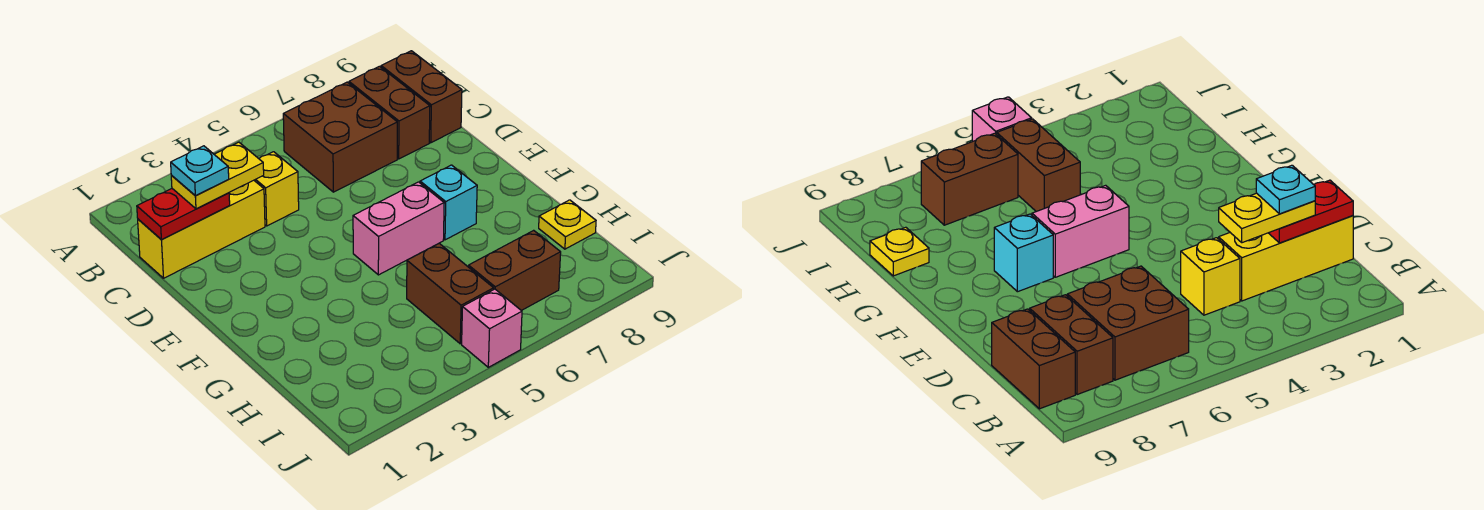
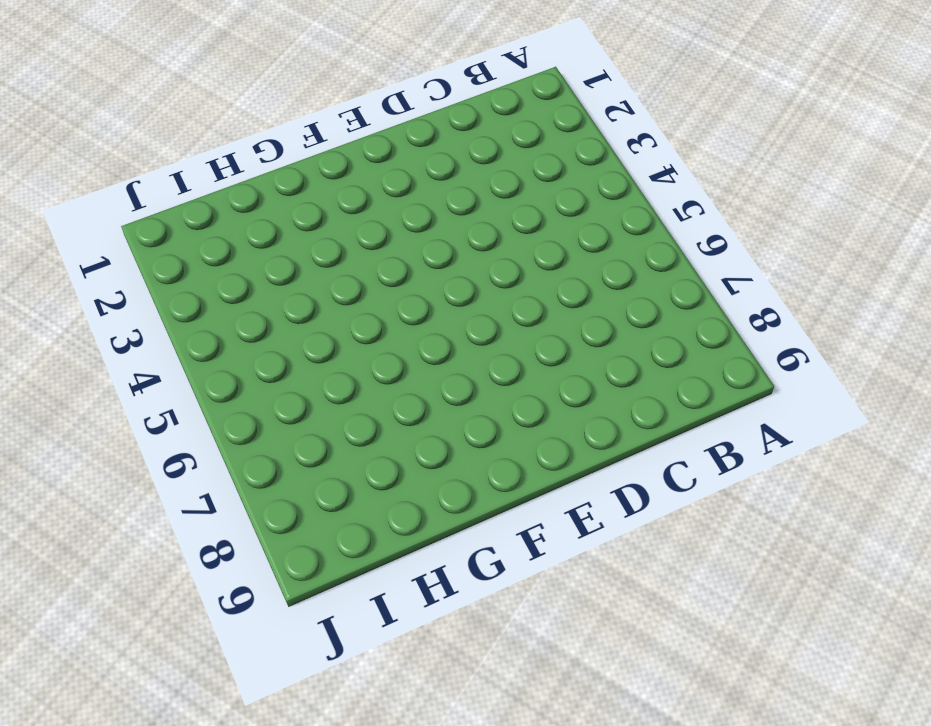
none -> brown 2x2 brick [283,82,397,192]
none -> brown 1x2 brick [349,66,430,159]
none -> brown 1x2 brick [381,51,462,143]

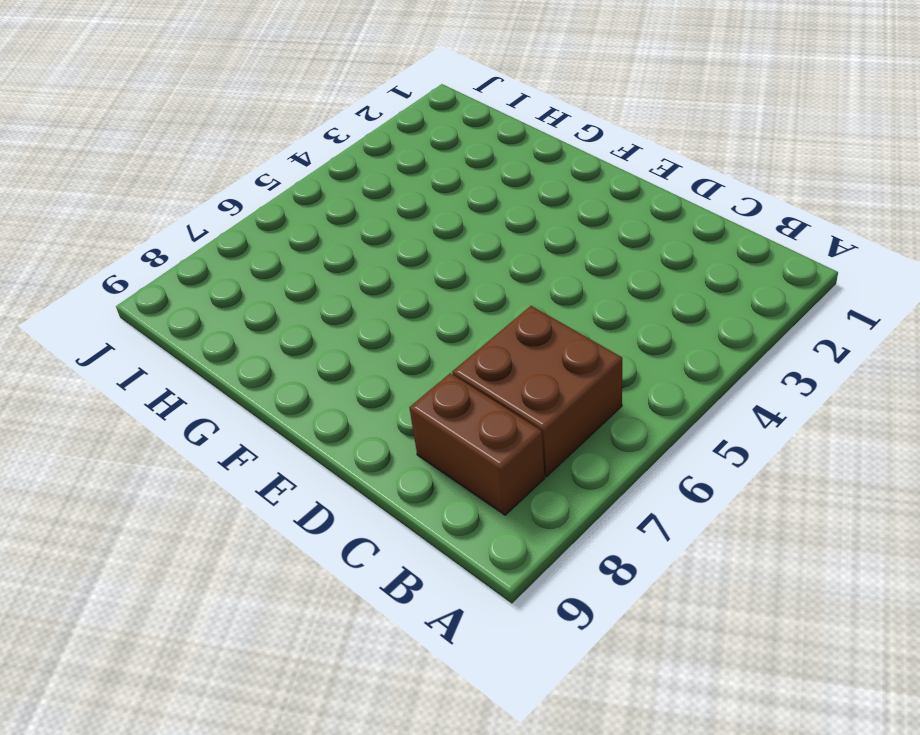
none -> brown 1x2 brick [381,51,462,143]
none -> yellow 1x3 brick [138,180,265,278]
none -> yellow 1x1 brick [254,152,299,226]

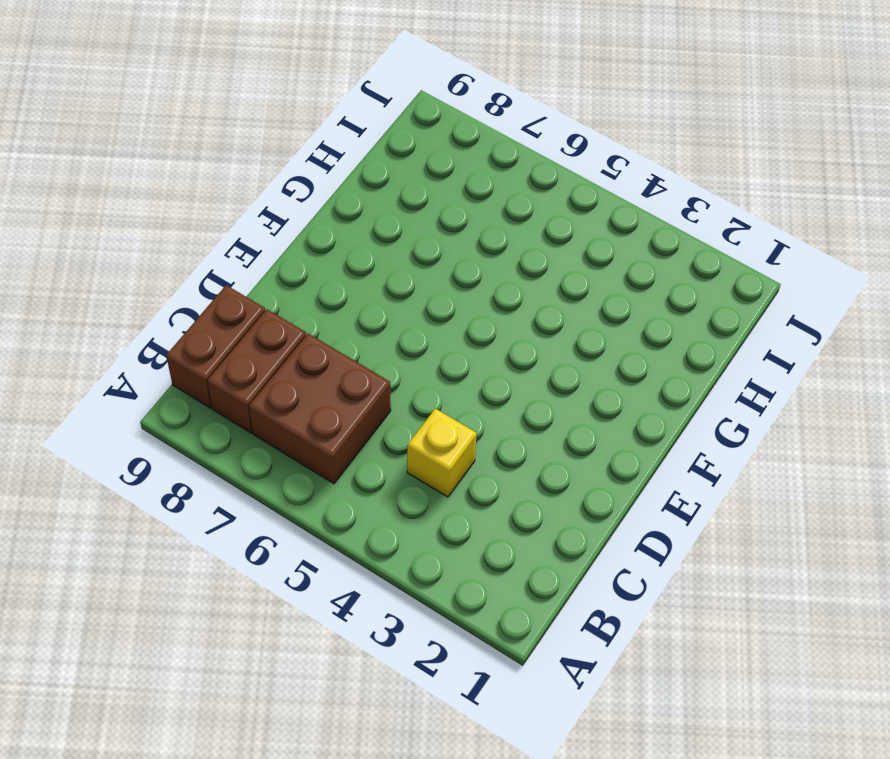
none -> yellow 1x3 brick [138,180,265,278]
none -> pink 1x2 brick [353,182,444,275]
none -> cyan 1x1 brick [420,165,477,240]

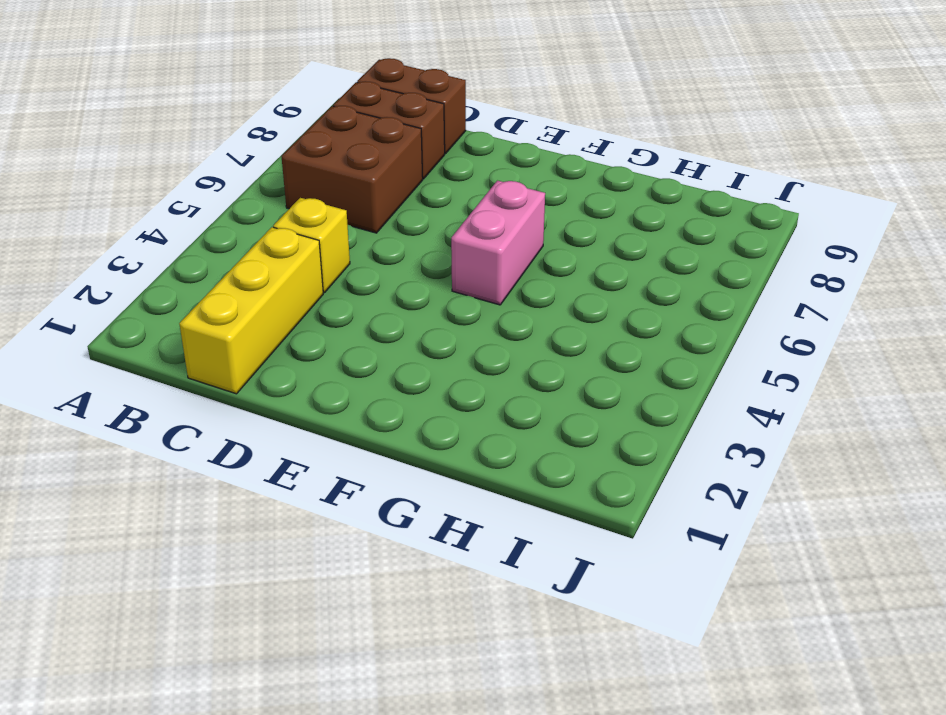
none -> cyan 1x1 brick [420,165,477,240]
none -> brown 1x2 brick [407,243,494,344]
none -> yellow 1x1 plate [539,200,596,249]

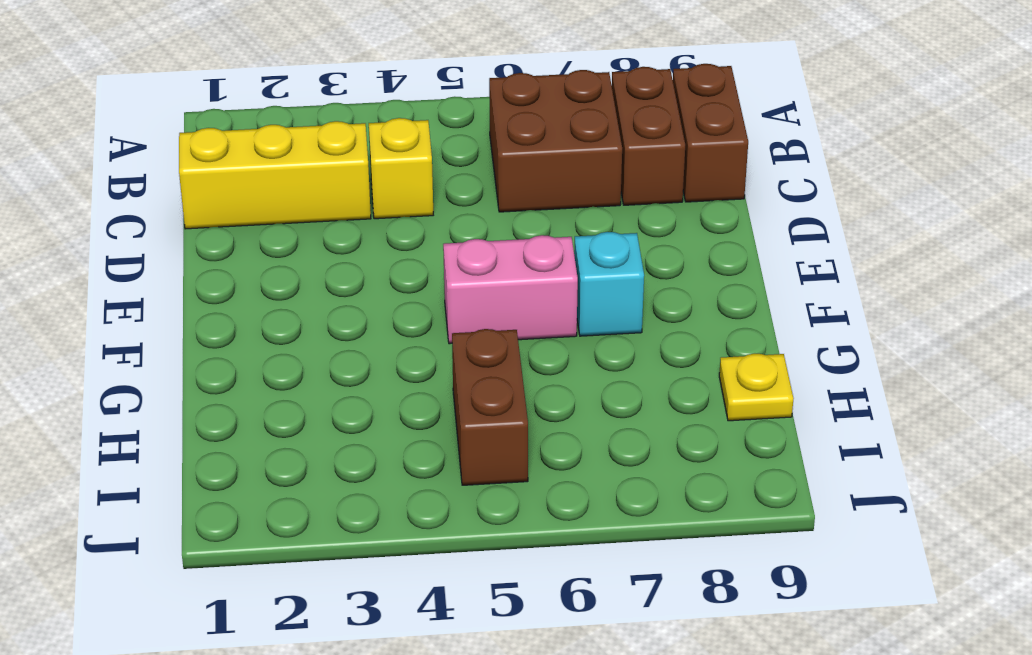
none -> brown 1x2 brick [468,230,561,311]
none -> pink 1x1 brick [462,289,522,367]
none -> red 1x2 plate [137,189,230,240]

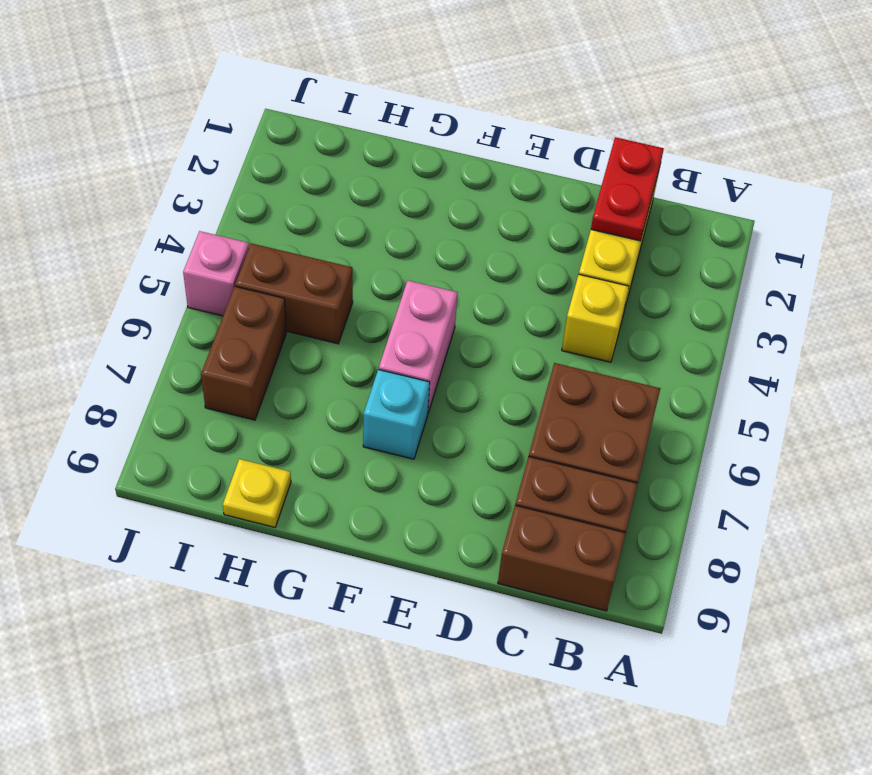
none -> yellow 1x2 plate [171,142,264,209]
none -> cyan 1x1 plate [171,146,229,196]

